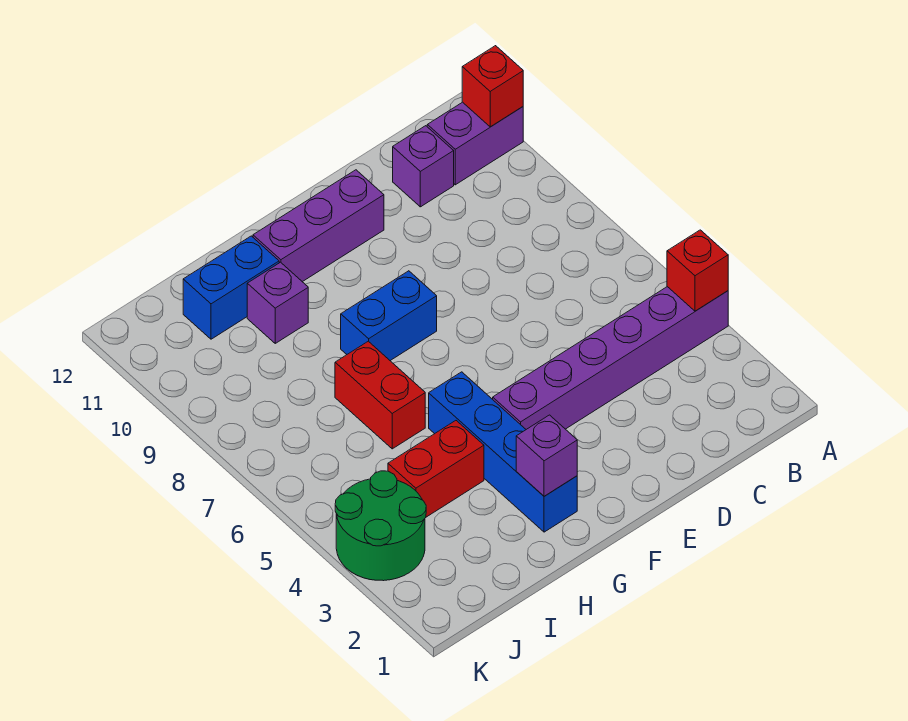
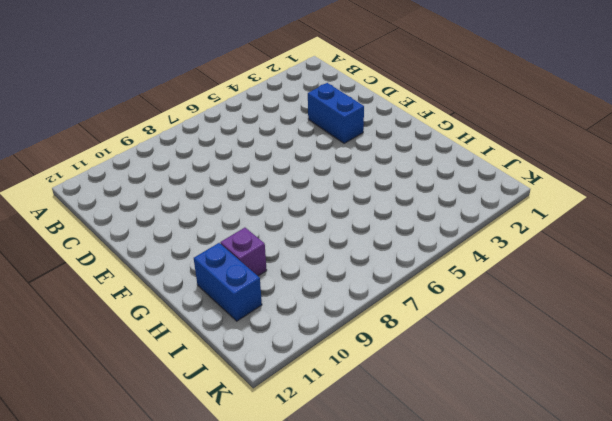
blue 1x2 brick [308,83,364,143] -> blue 1x2 brick moved to [341,271,437,361]
none -> purple 1x6 brick [493,287,728,429]
none -> purple 1x2 brick [427,102,523,185]
none -> purple 1x1 brick [393,126,454,207]

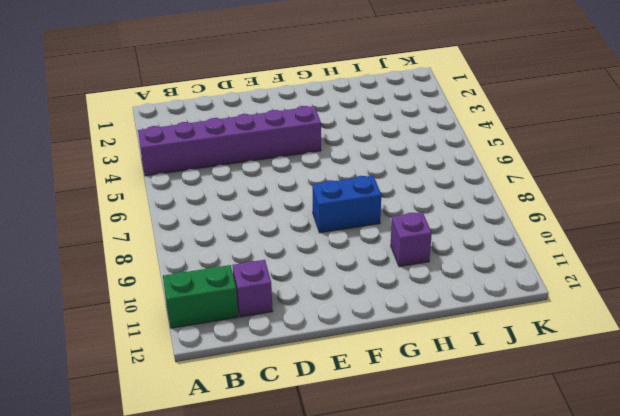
green 1x2 brick [163,265,238,328] -> purple 1x2 brick [427,102,523,185]
none -> purple 1x3 brick [253,170,384,282]
none -> blue 1x4 brick [429,372,577,532]
none -> red 1x2 brick [388,421,484,517]

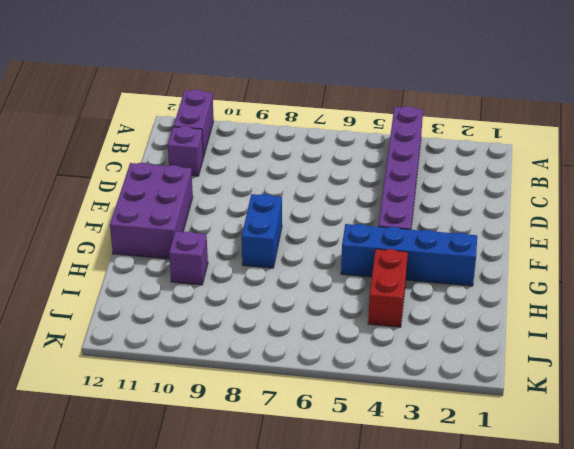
purple 2x3 brick [110,163,193,259] -> purple 1x3 brick [253,170,384,282]
none -> red 1x2 brick [335,341,425,449]
none -> blue 1x2 brick [183,236,279,339]
none -> green 2x2 round brick [335,471,426,581]

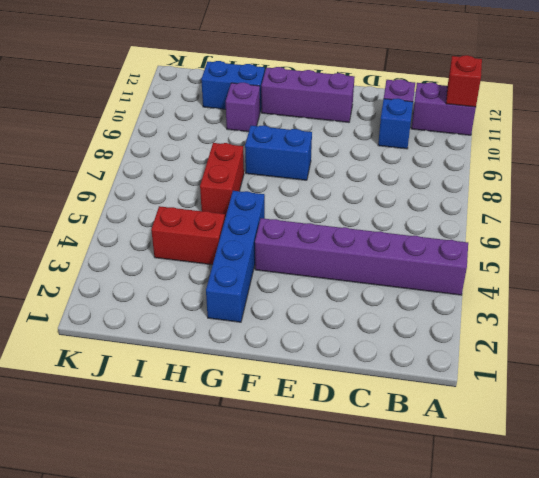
blue 1x1 brick [378,98,413,149] -> none
none -> green 2x2 round brick [335,471,426,581]
none -> red 1x1 brick [667,230,728,311]
none -> purple 1x1 brick [516,415,577,496]

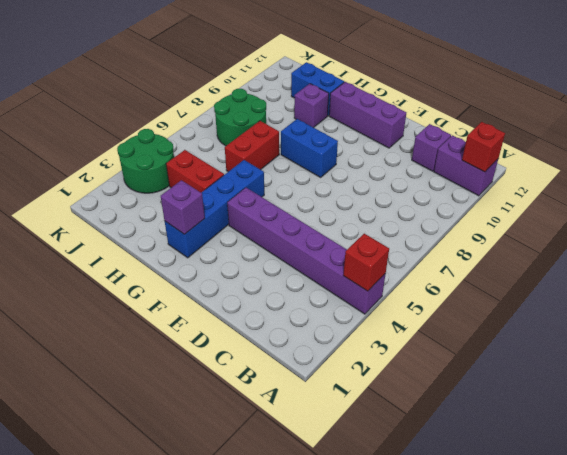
green 2x2 round brick [214,89,266,146] -> none

